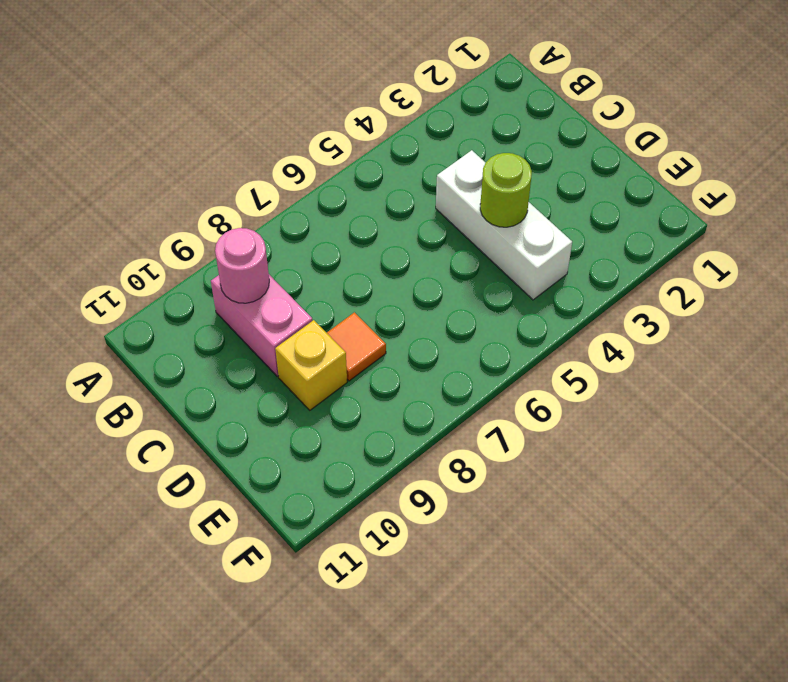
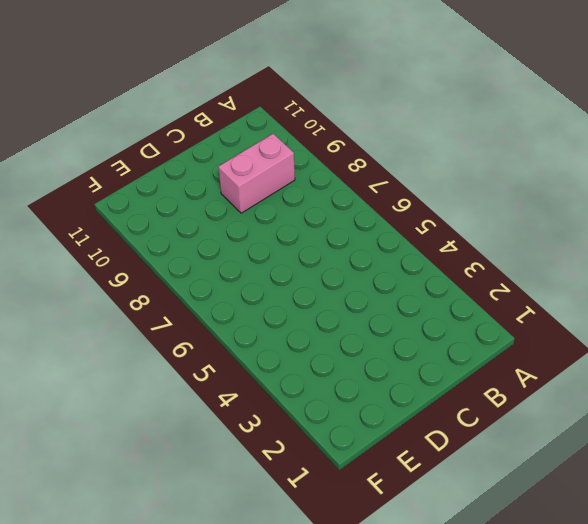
none -> white 1x3 brick [436,150,572,300]
none -> orange 1x1 tile [327,312,386,381]

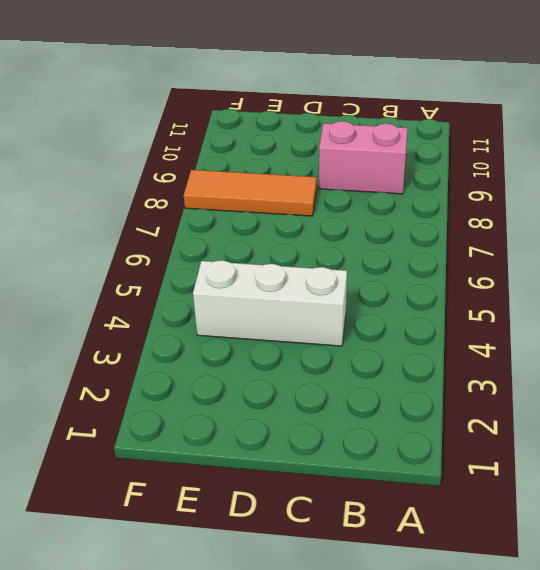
orange 1x3 tile [184,170,317,216] -> orange 1x1 tile [327,312,386,381]
none -> yellow 1x1 brick [275,320,347,410]
none -> pink 1x1 round brick [215,228,269,303]

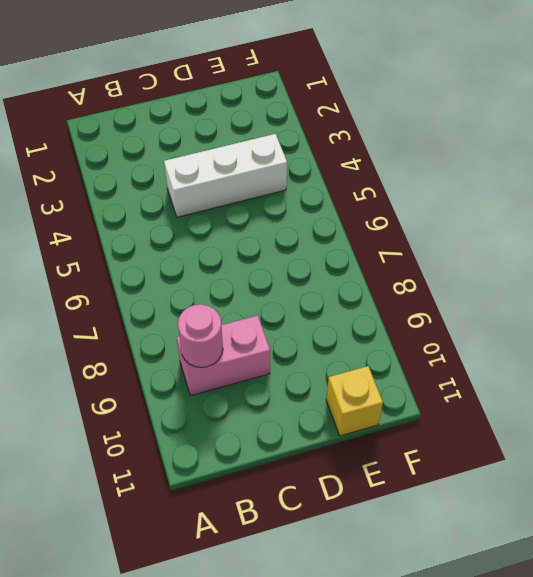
yellow 1x1 brick [326,366,383,436] -> yellow 1x1 brick moved to [275,320,347,410]
none -> orange 1x1 tile [327,312,386,381]
none -> lime 1x1 round brick [480,153,532,227]

